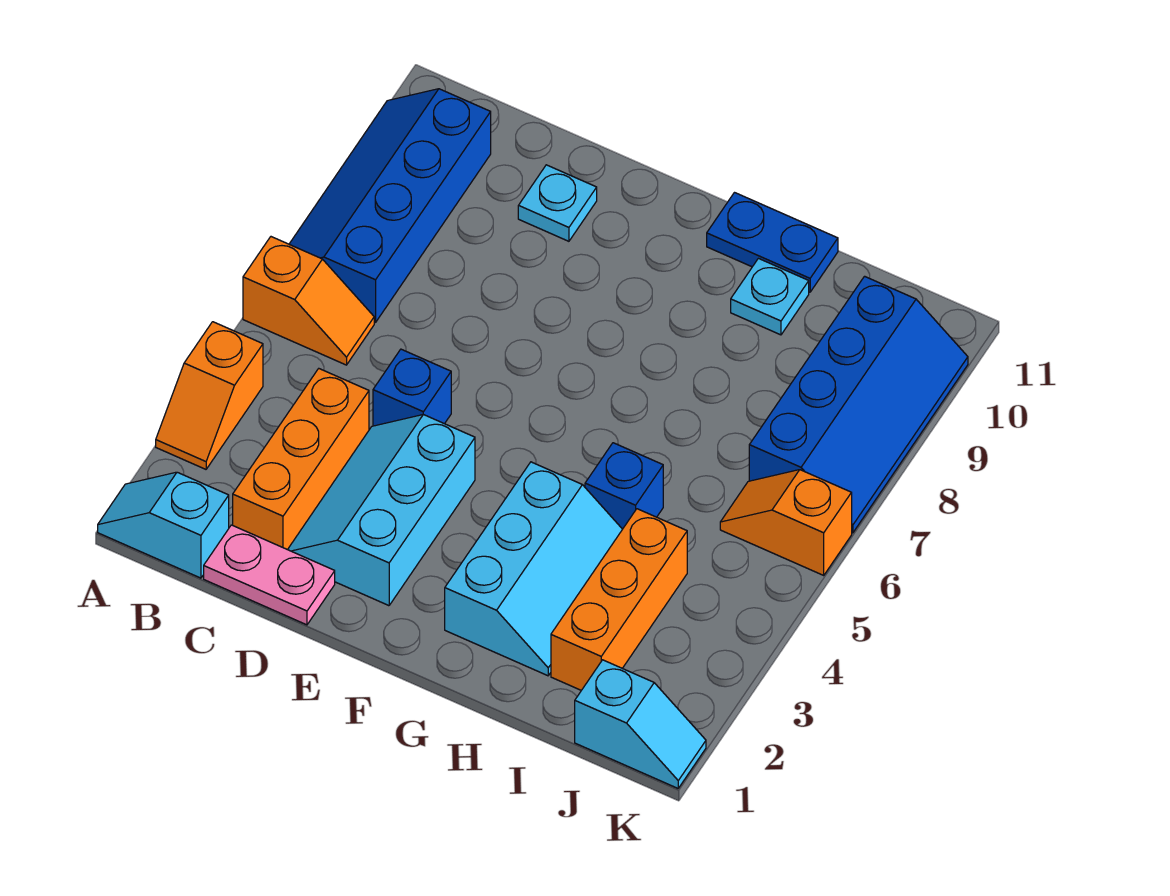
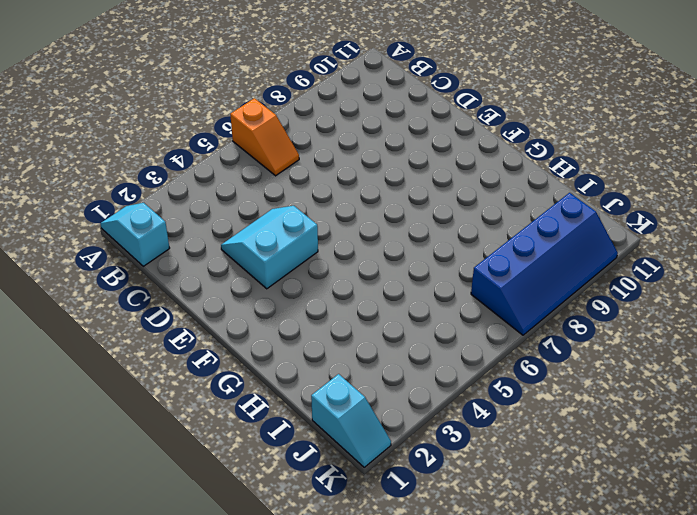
cyan 2x2 slope [221,206,318,289] -> cyan 2x3 slope [288,415,475,606]
none -> orange 1x2 slope [156,322,263,469]
none -> blue 2x4 slope [289,89,491,322]
none -> pink 1x2 plate [204,525,335,625]

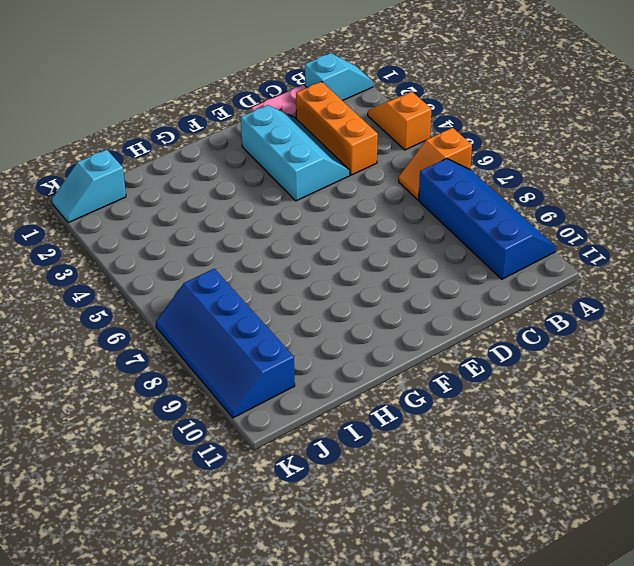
none -> blue 1x1 brick [373,349,451,426]
none -> cyan 1x1 plate [518,165,597,241]
none -> cyan 2x3 slope [445,462,622,676]

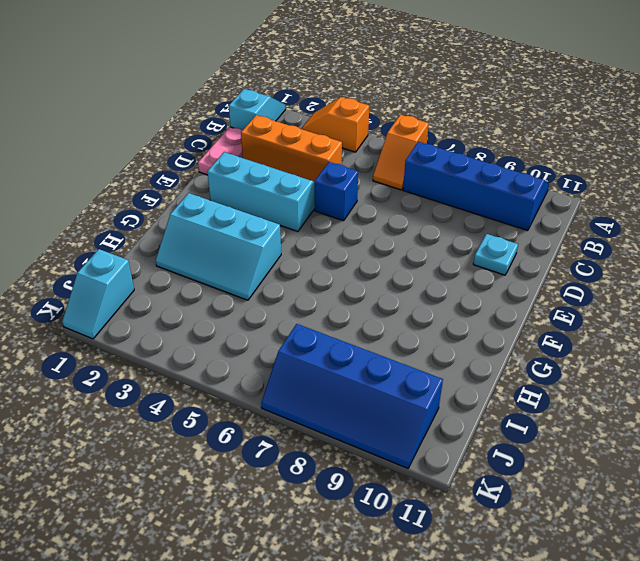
none -> blue 1x2 plate [707,193,838,292]
none -> blue 1x1 brick [585,443,663,529]
none -> cyan 1x1 plate [731,259,809,335]

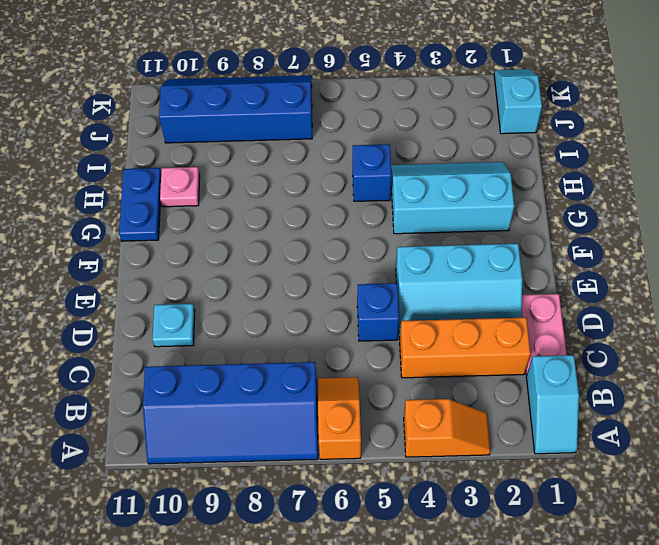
pink 1x1 plate [160,167,200,207] -> cyan 1x1 plate [731,259,809,335]
none -> orange 1x3 brick [551,509,687,690]
none -> orange 1x2 slope [720,470,852,575]

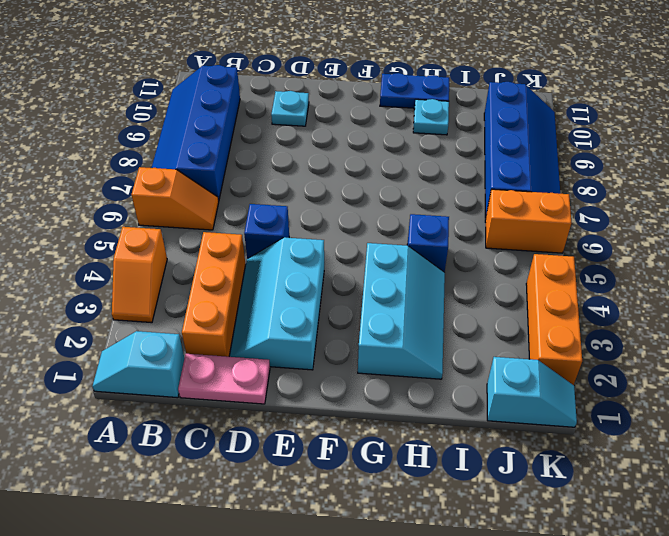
orange 1x2 brick [485,189,571,253] -> orange 1x2 slope [720,470,852,575]
orange 1x3 brick [526,254,582,385] -> orange 1x3 brick moved to [551,509,687,690]

